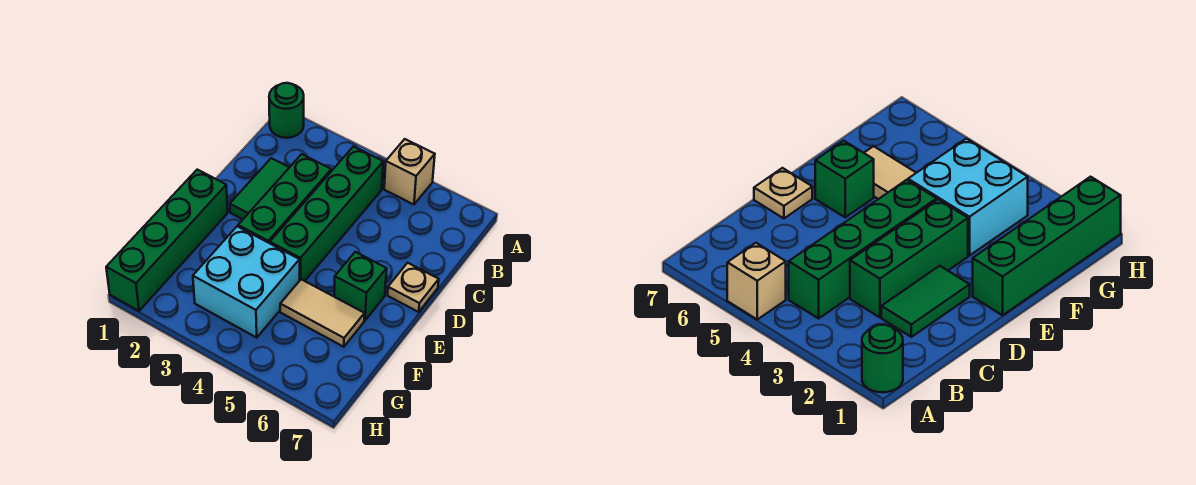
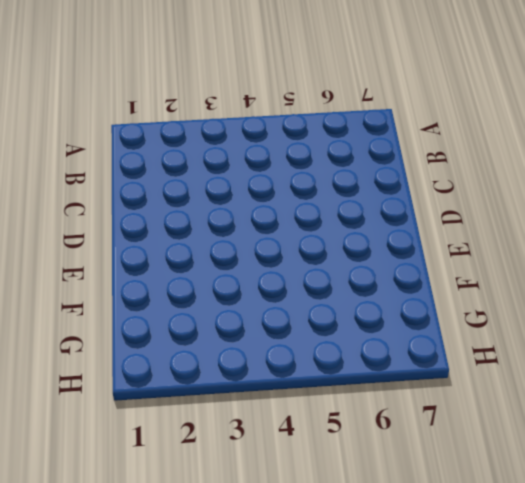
none -> green 1x1 round brick [269,83,304,138]
none -> tan 1x1 brick [384,139,435,205]

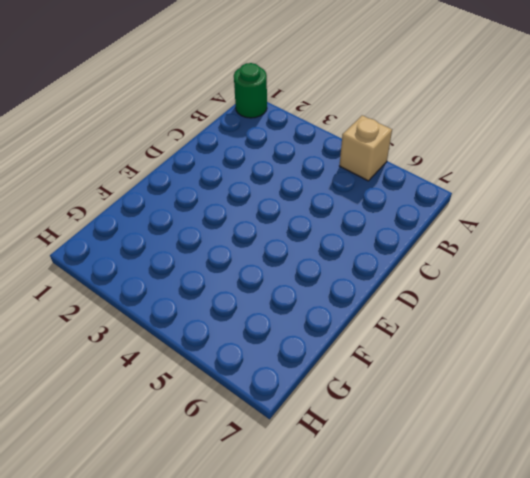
none -> green 1x4 brick [270,147,383,281]
none -> green 1x2 tile [230,158,289,219]

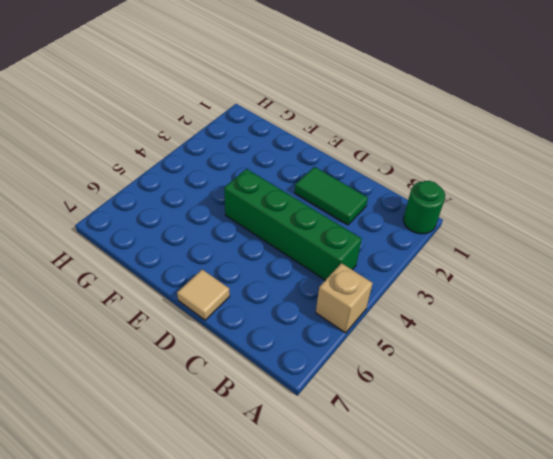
tan 1x1 tile [177,269,230,320] -> tan 1x1 plate [388,263,439,312]
none -> green 1x3 brick [238,154,331,243]
none -> green 1x4 brick [106,170,228,311]

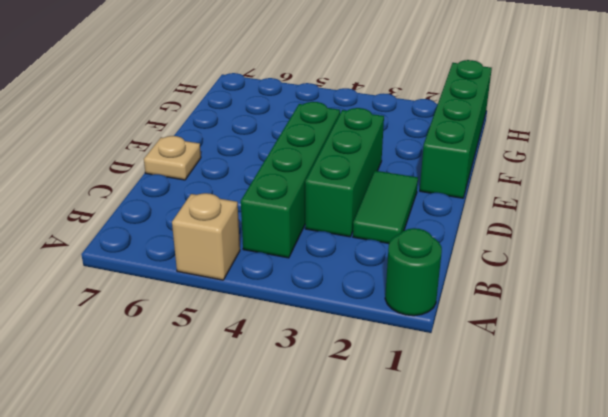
none -> green 1x1 brick [334,252,387,320]
none -> cyan 2x2 brick [193,226,300,338]

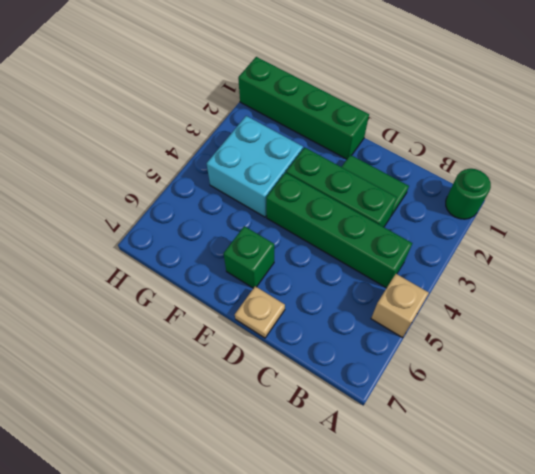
none -> tan 1x2 tile [280,279,365,347]

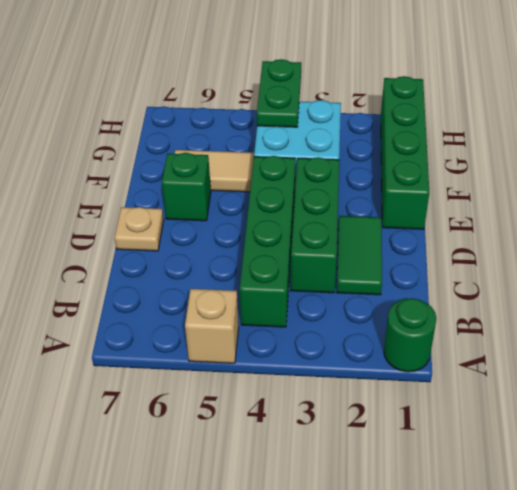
green 1x2 plate [257,59,301,127] -> none

